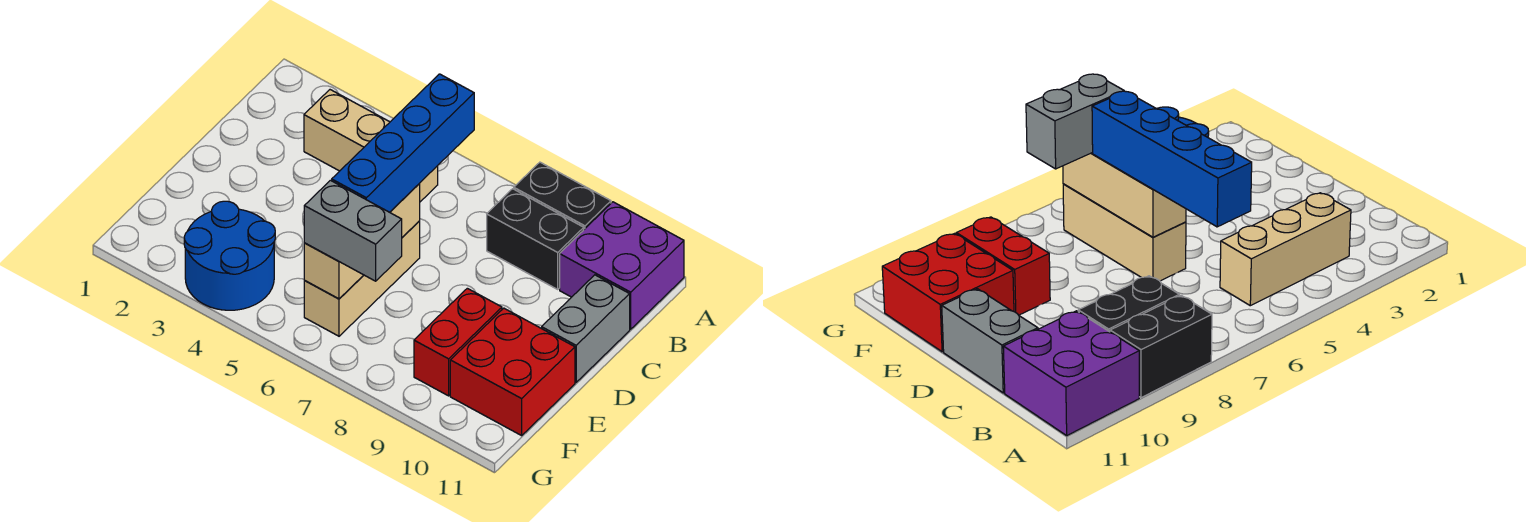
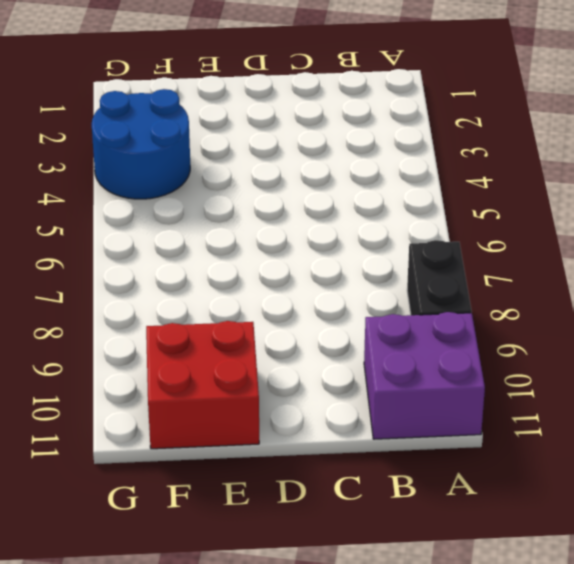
none -> tan 1x3 brick [304,90,438,202]
none -> black 1x2 brick [487,189,584,289]
none -> grey 1x2 brick [542,275,630,382]

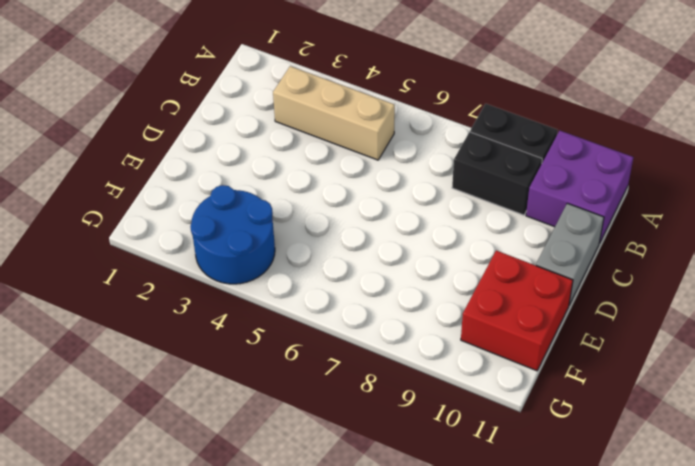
none -> tan 1x3 brick [304,221,420,336]
none -> red 1x2 brick [414,288,502,396]
none -> tan 1x3 brick [304,184,420,299]

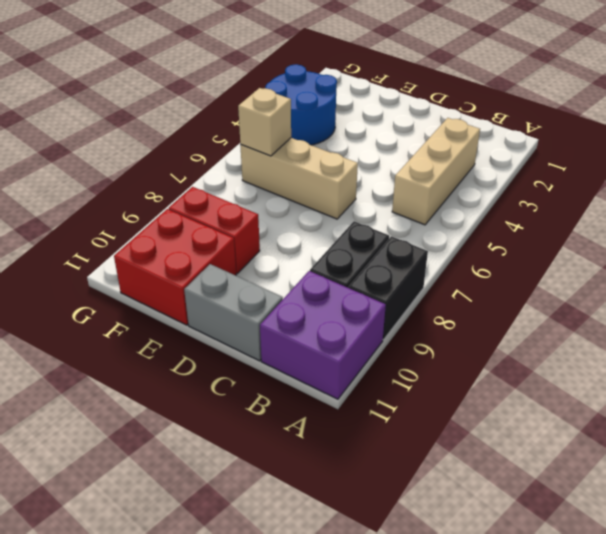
tan 1x1 brick [238,88,291,156] -> tan 1x3 brick [304,184,420,299]
none -> blue 1x4 brick [332,74,474,212]
none -> grey 1x2 brick [304,180,402,281]

